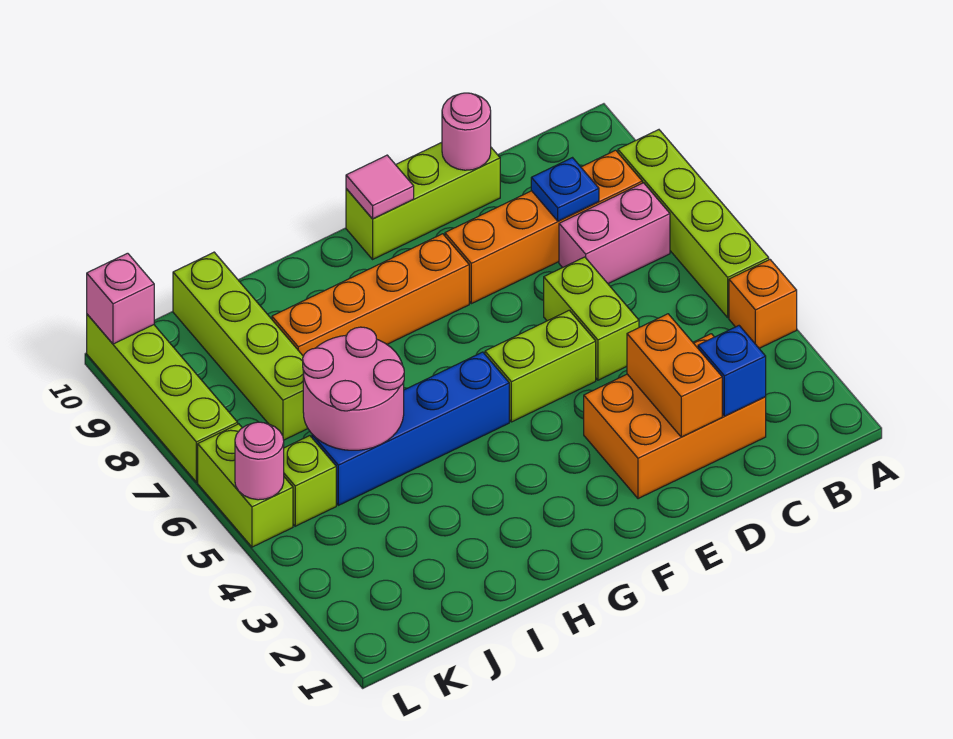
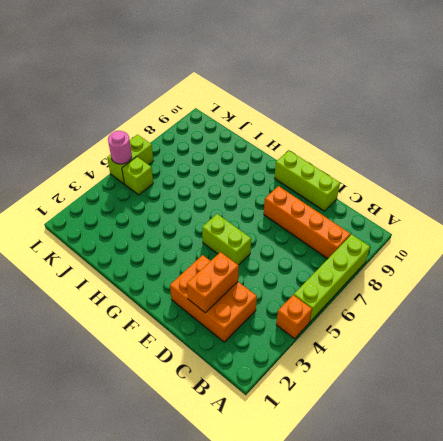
none -> pink 1x2 brick [559,183,670,284]
none -> lime 1x2 brick [544,257,639,380]
none -> orange 1x4 brick [272,234,469,356]

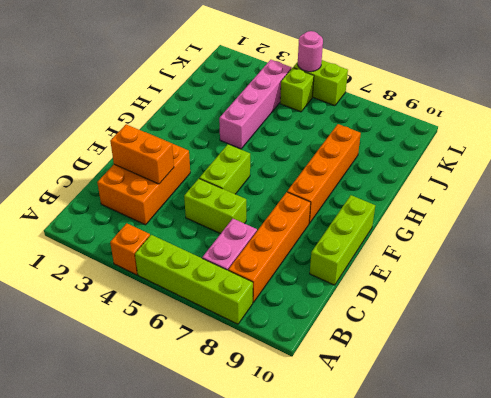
pink 1x4 brick [219,60,292,149] -> none
none -> blue 1x4 brick [312,352,509,505]
none -> lime 1x4 brick [173,252,308,440]
none -> lime 1x4 brick [87,314,238,482]

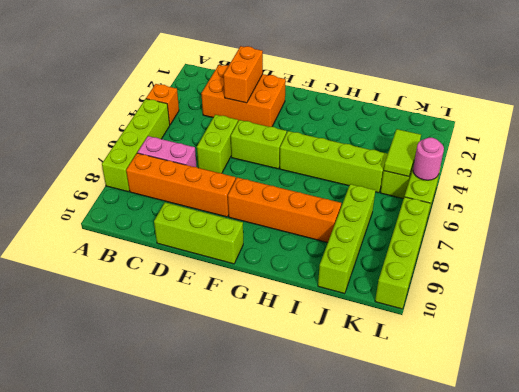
lime 1x4 brick [280,131,388,193] -> blue 1x4 brick [312,352,509,505]
lime 1x2 tile [384,129,421,177] -> none
none -> blue 1x1 brick [698,326,766,416]
none -> blue 1x1 plate [531,158,599,221]
none -> pink 1x1 round brick [442,93,491,170]

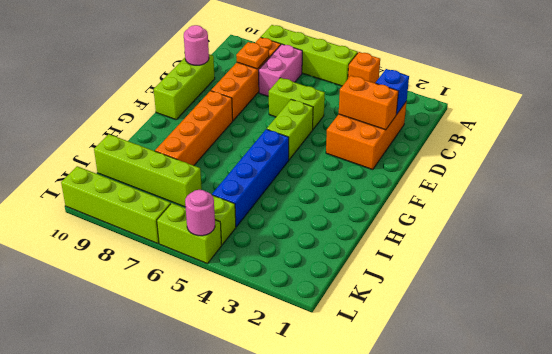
orange 1x1 plate [236,42,269,69] -> blue 1x1 plate [531,158,599,221]
none -> pink 1x1 tile [346,155,414,219]
none -> pink 2x2 round brick [303,327,404,450]
none -> pink 1x1 brick [87,253,154,344]

